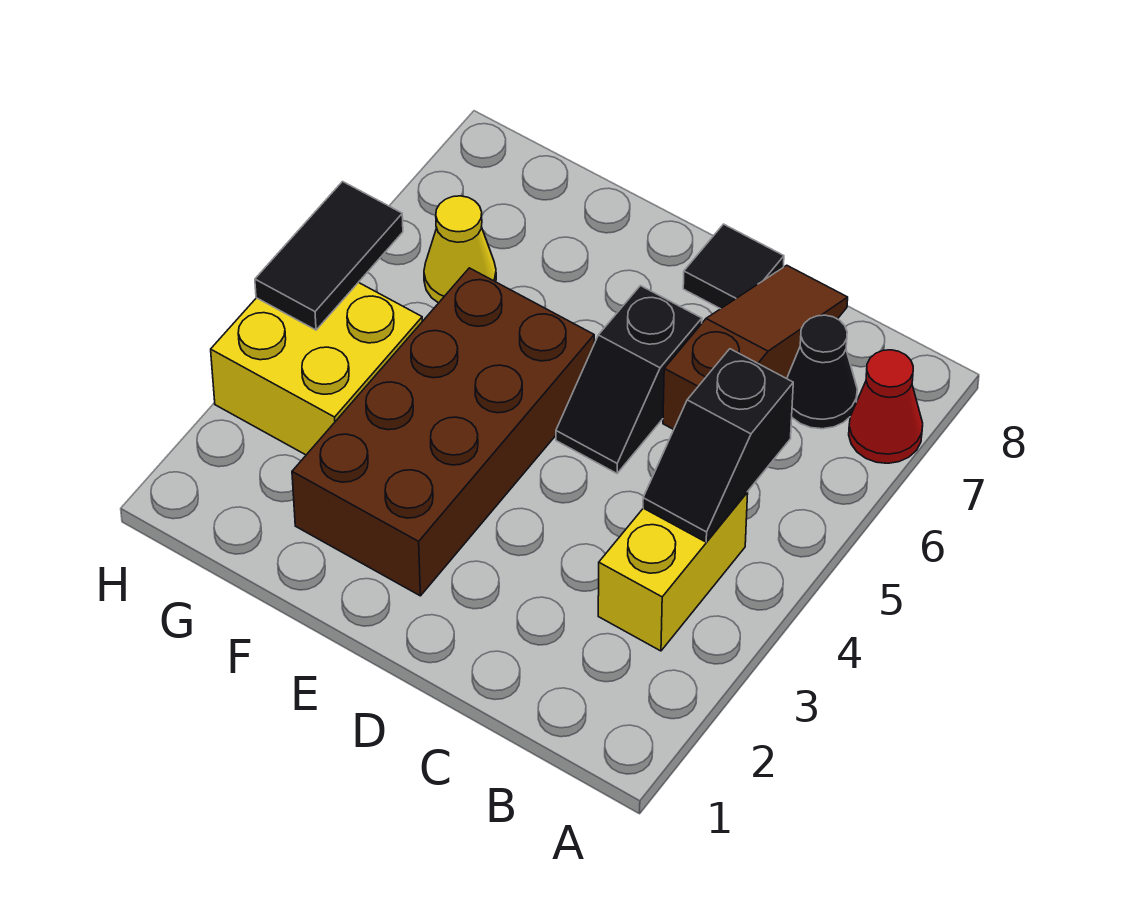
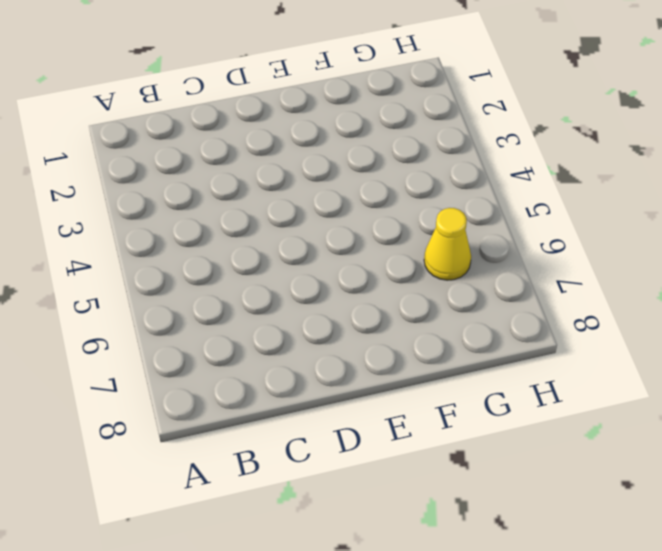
none -> red 1x1 cone [849,350,923,463]
none -> yellow 1x2 brick [598,492,748,651]

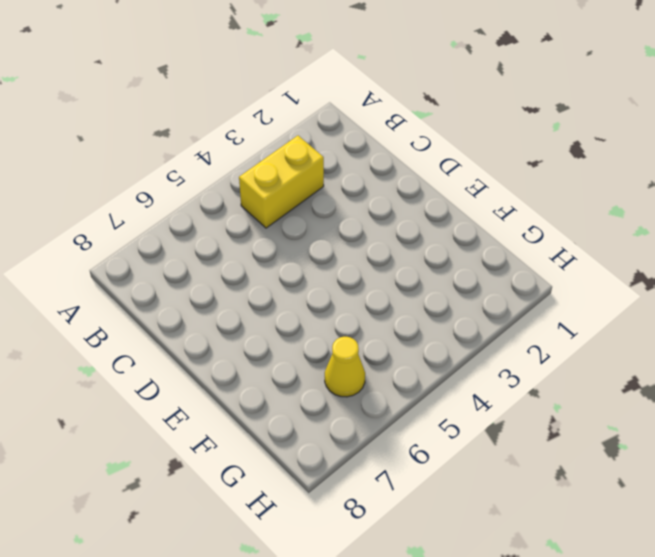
none -> red 1x1 cone [849,350,923,463]
none -> black 1x1 cone [787,315,857,429]

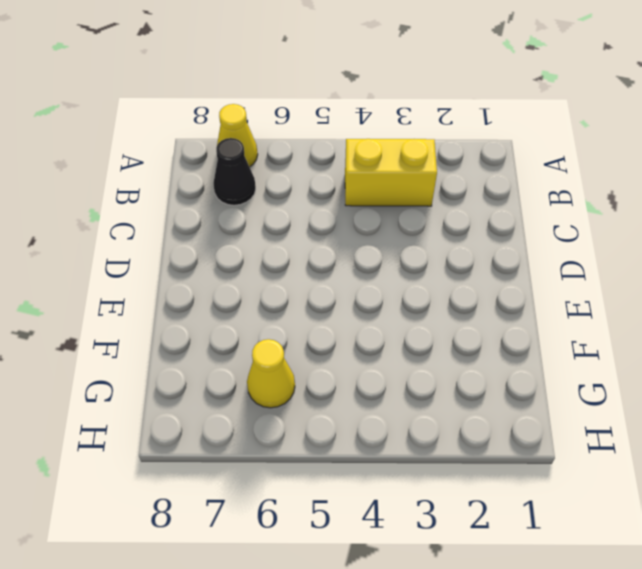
yellow 1x1 cone [217,104,258,167] -> red 1x1 cone [849,350,923,463]
none -> brown 1x3 slope [663,265,848,430]
none -> black 1x2 slope [556,286,702,473]

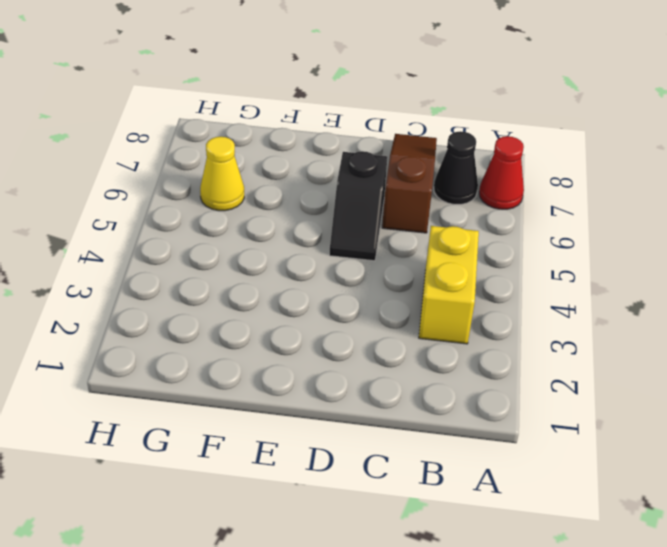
none -> black 1x1 tile [683,224,784,309]
none -> brown 2x4 brick [292,268,594,596]

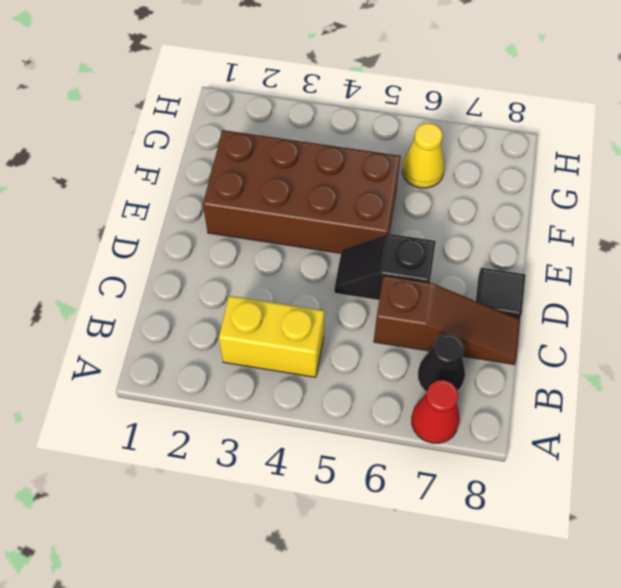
none -> yellow 2x2 brick [211,282,422,455]
none -> black 1x2 slope [643,349,793,542]

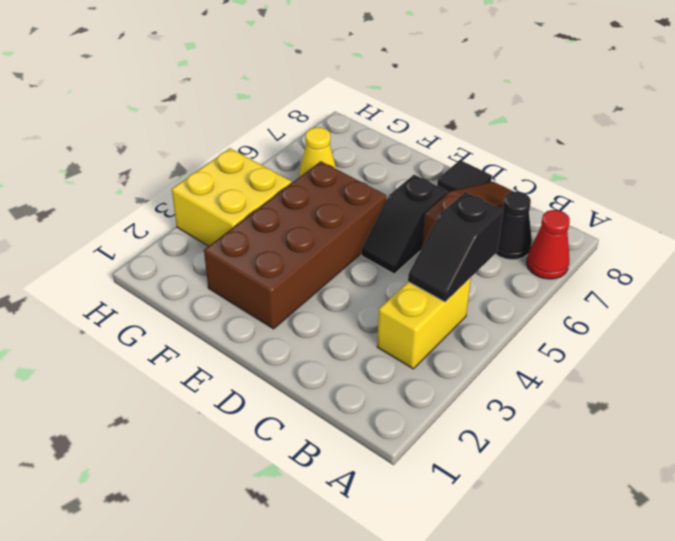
none -> black 1x2 tile [255,182,403,330]

